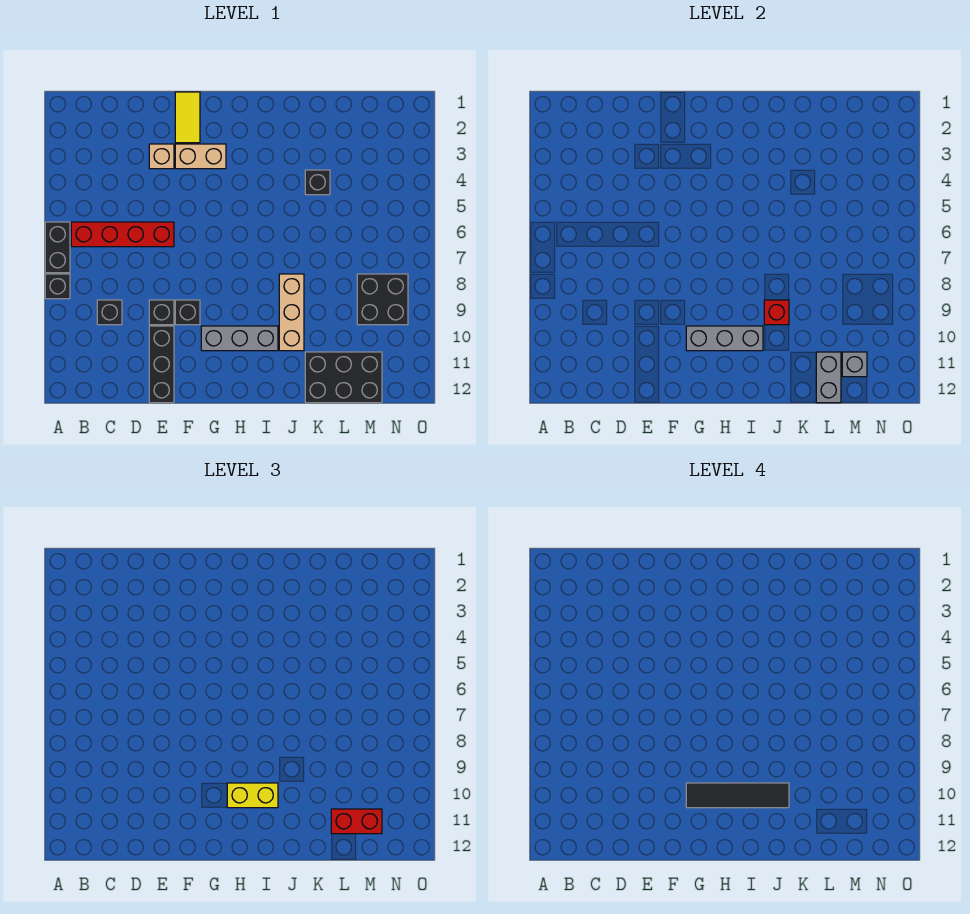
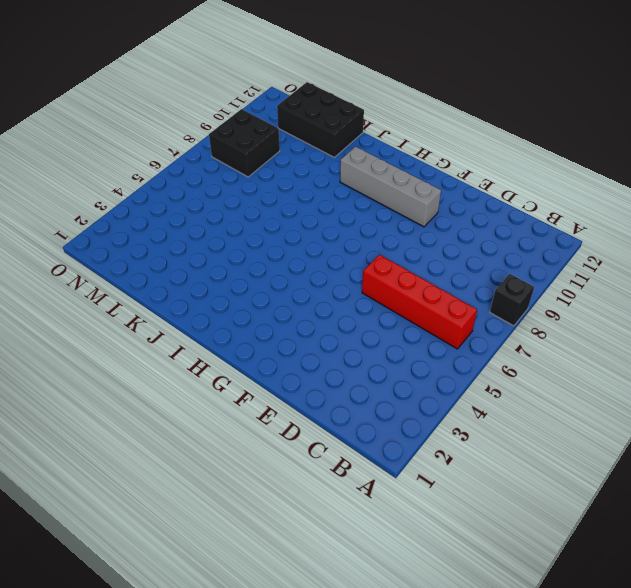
grey 1x4 brick [340,147,441,227] -> grey 1x3 brick [201,326,278,351]
none -> black 1x2 brick [45,222,70,273]
none -> black 1x1 brick [97,300,122,325]
none -> tan 1x1 brick [149,144,174,169]

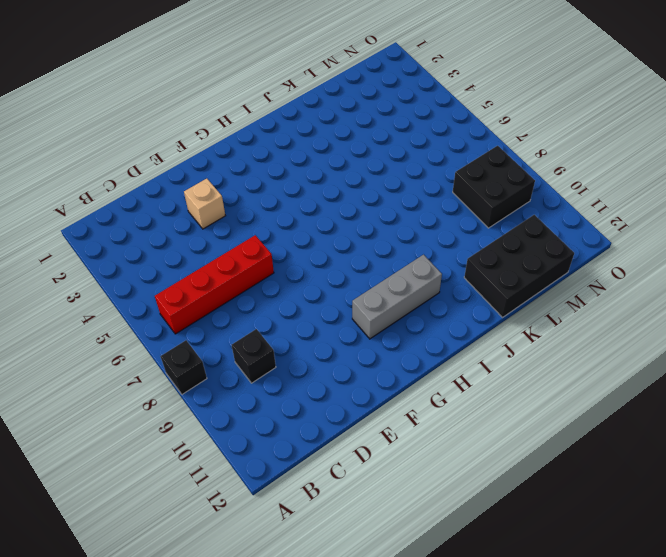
none -> black 1x2 brick [45,222,70,273]
none -> black 1x1 brick [149,300,174,325]
none -> black 1x3 brick [149,326,174,403]

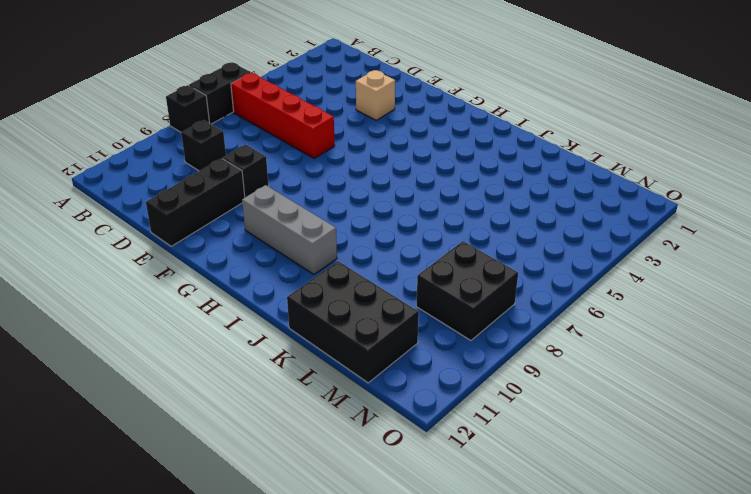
none -> yellow 1x2 tile [175,92,200,143]
none -> tan 1x2 brick [175,144,226,169]
none -> black 1x1 brick [175,300,200,325]

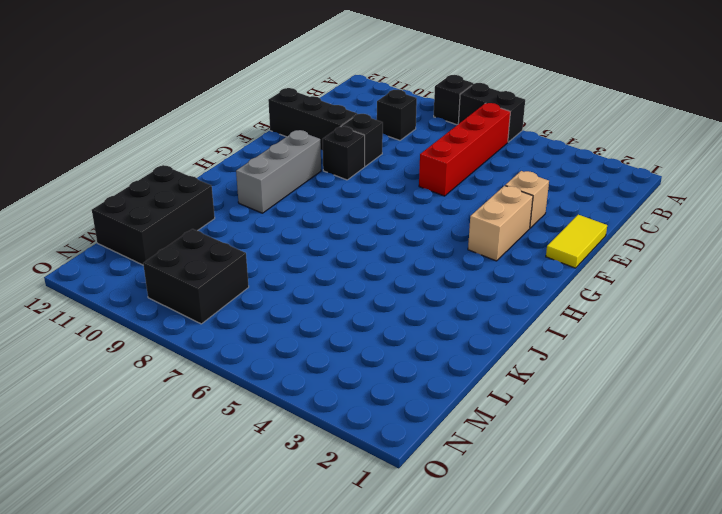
yellow 1x2 tile [546,215,607,268] -> yellow 1x2 tile turned to [175,92,200,143]
none -> tan 1x3 brick [279,274,304,351]
none -> black 1x1 brick [305,170,330,195]
none -> grey 1x3 brick [686,326,763,351]

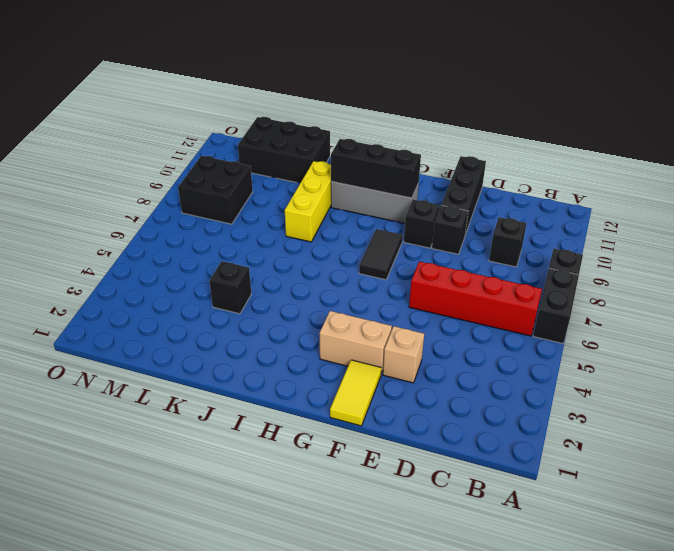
black 1x2 tile [359,229,403,280] -> none
black 1x3 brick [331,139,421,198] -> grey 1x3 brick [686,326,763,351]
yellow 1x3 brick [285,161,331,242] -> tan 1x3 brick [279,274,304,351]
none -> red 1x1 brick [764,300,789,325]
none -> grey 1x2 brick [816,352,841,403]
none -> grey 1x1 brick [842,352,867,377]

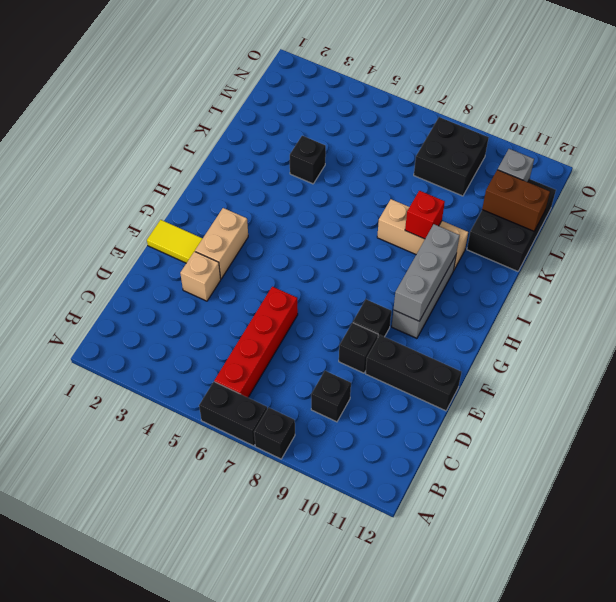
brown 1x2 brick [482,170,550,231] -> grey 1x2 brick [816,352,841,403]
none -> yellow 1x2 brick [227,783,278,808]
none -> red 1x2 brick [331,809,382,834]
none -> black 1x4 tile [686,783,789,808]

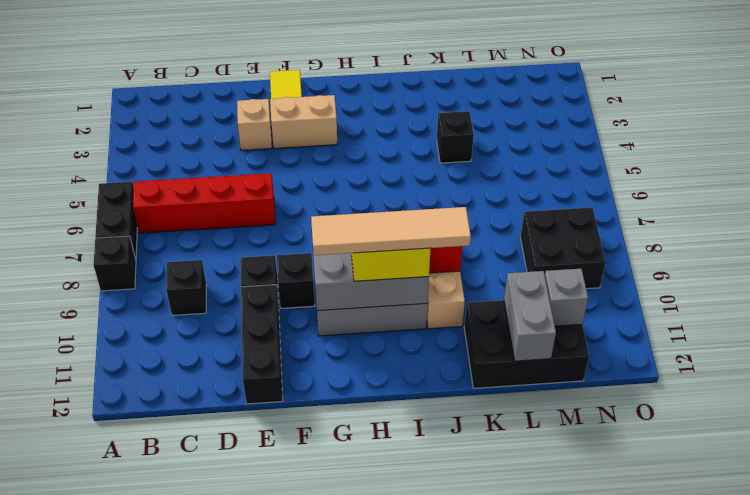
tan 1x4 tile [311,207,471,255] -> black 1x4 tile [686,783,789,808]
none -> red 1x2 brick [331,809,382,834]

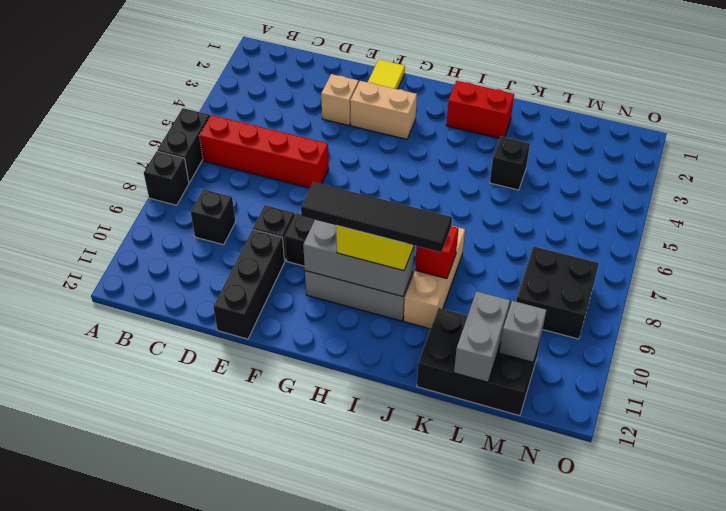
red 1x2 brick [446,81,514,138] -> red 1x2 brick moved to [331,809,382,834]

